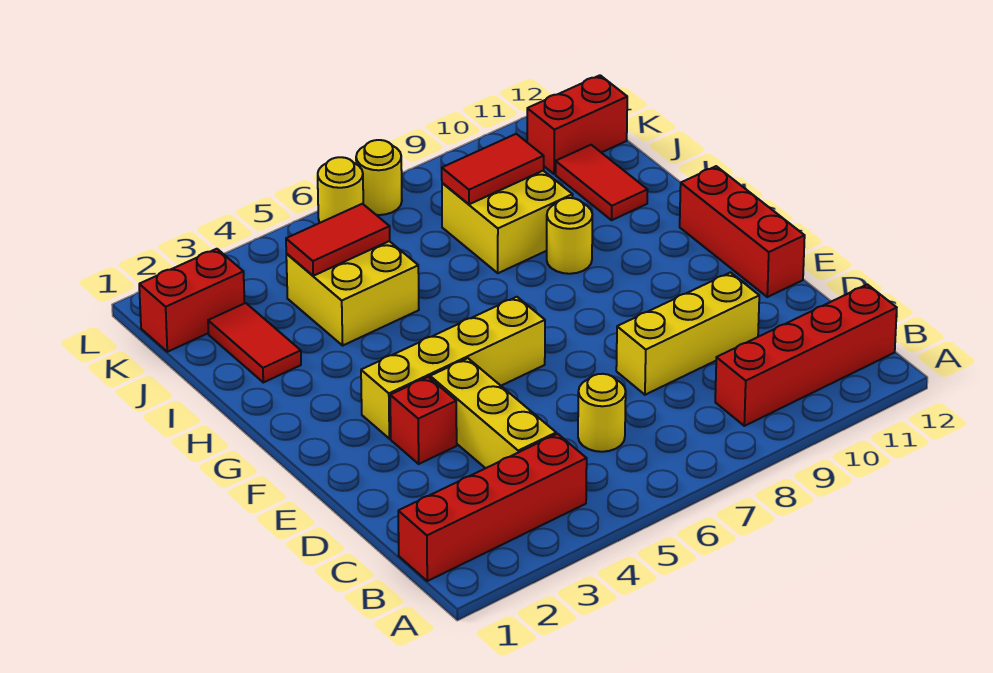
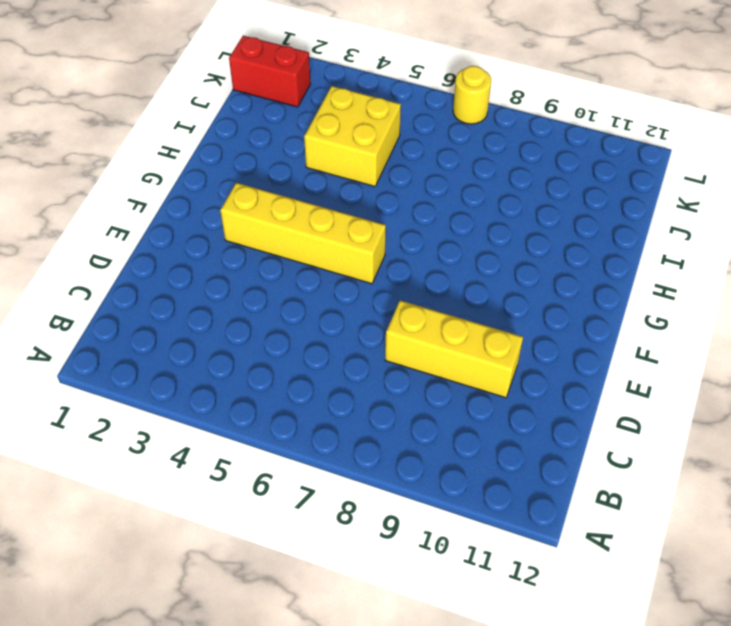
none -> red 1x4 brick [398,434,587,581]
none -> red 1x4 brick [715,284,897,426]
none -> yellow 1x3 brick [430,358,556,468]

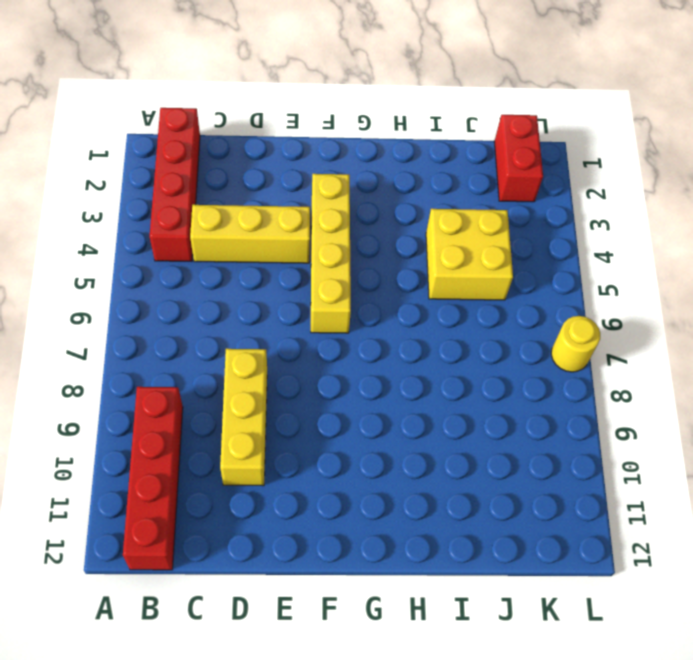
none -> yellow 1x1 round brick [578,374,626,452]
none -> red 1x1 brick [390,377,457,464]
none -> red 1x3 brick [680,166,805,297]

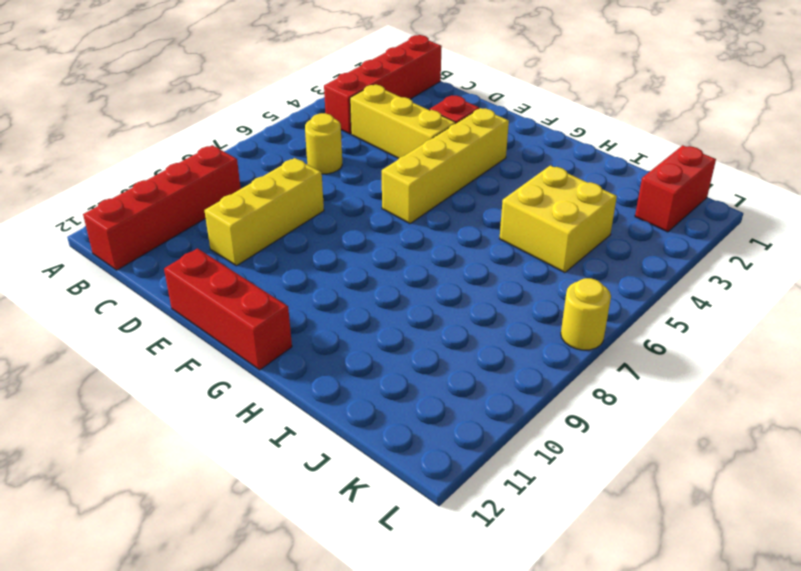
none -> yellow 1x1 round brick [547,198,592,274]
none -> red 1x2 tile [208,303,301,382]
none -> yellow 2x2 brick [442,171,573,273]

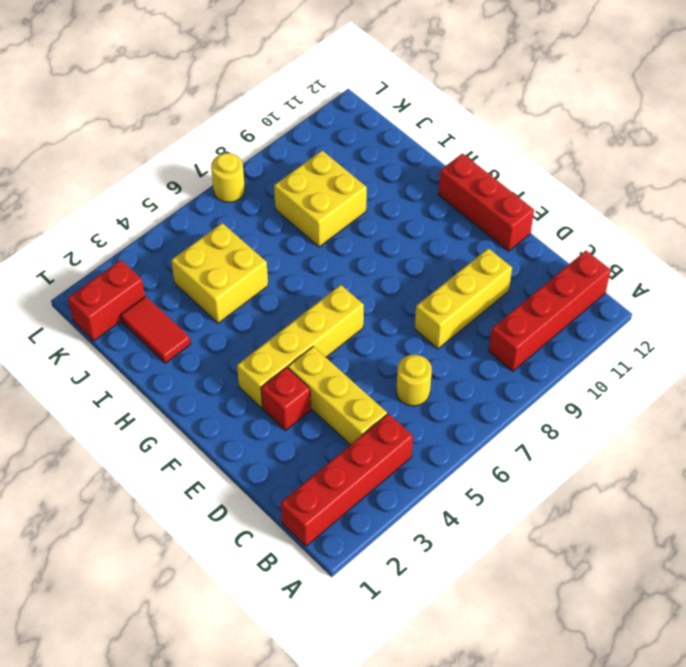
none -> yellow 1x1 round brick [547,198,592,274]
none -> red 1x2 tile [556,145,647,220]
none -> red 1x2 brick [527,75,627,174]

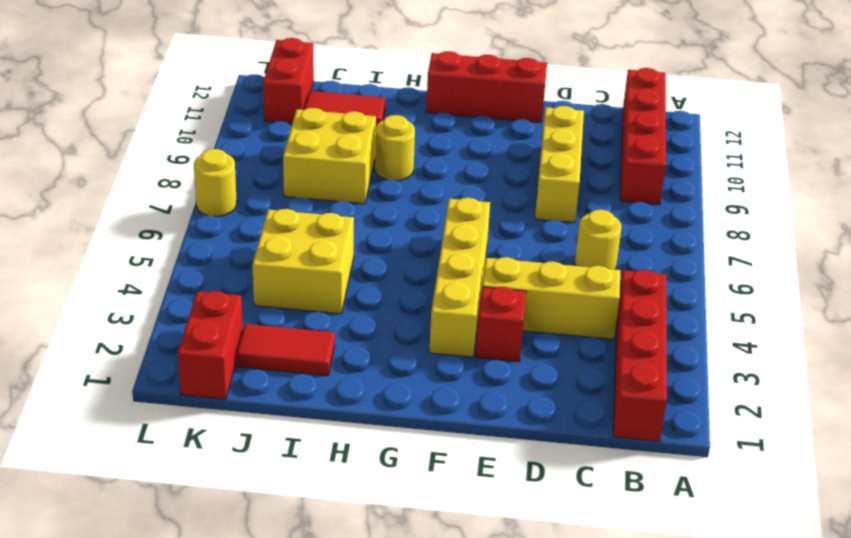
none -> yellow 1x1 round brick [318,157,363,223]
none -> red 1x2 tile [286,204,390,276]
none -> red 1x2 tile [442,134,544,204]

